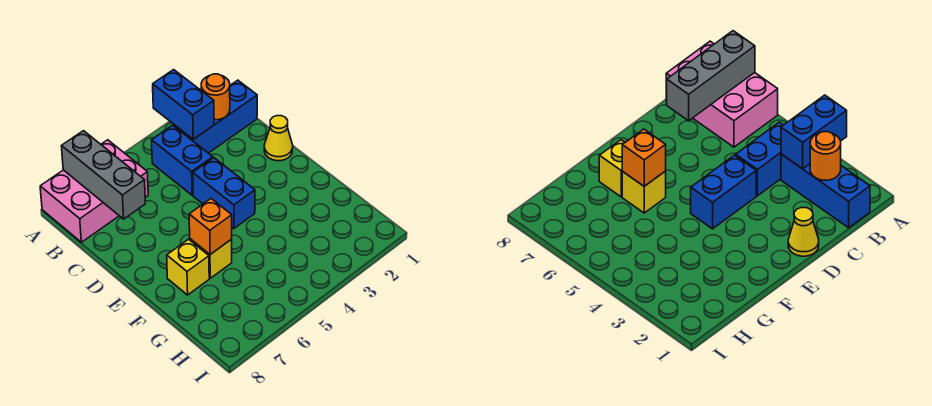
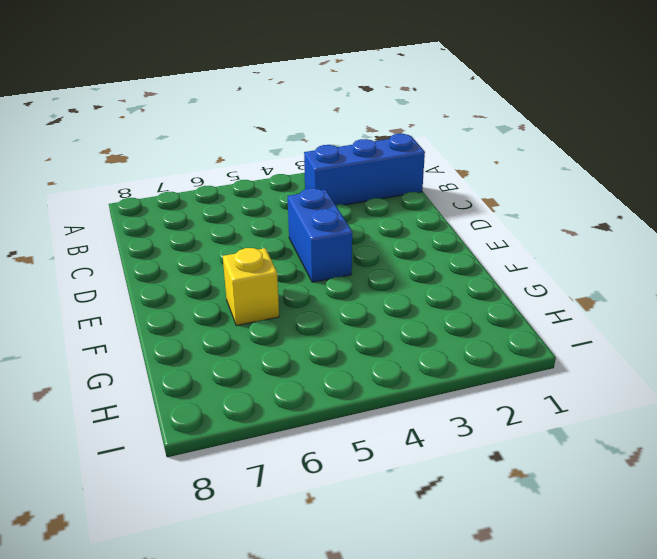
none -> pink 2x3 brick [40,140,148,242]
none -> blue 1x2 brick [152,125,213,195]

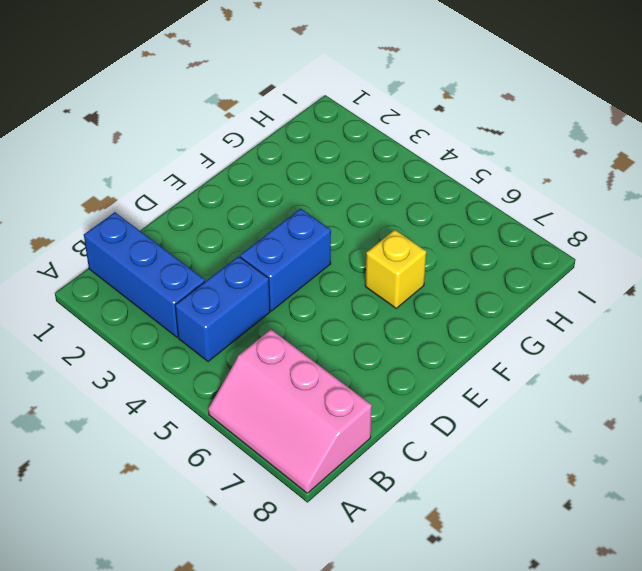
pink 2x3 slope [208,330,372,493] -> pink 2x3 brick [40,140,148,242]
none -> yellow 1x1 cone [264,116,293,161]
none -> yellow 1x1 brick [167,239,209,295]

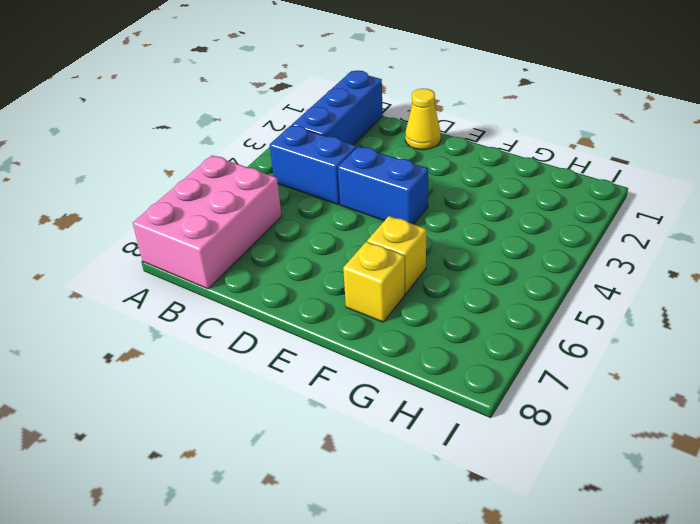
none -> blue 1x2 brick [153,70,214,139]
none -> grey 1x3 brick [62,131,145,219]

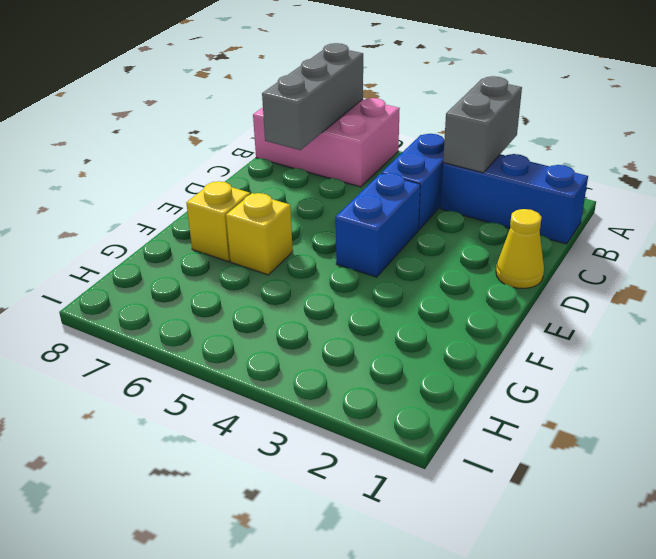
grey 1x2 brick [443,76,522,173] -> blue 1x2 brick [153,70,214,139]
none -> orange 1x1 round brick [201,74,230,120]
none -> orange 1x1 brick [189,199,232,254]

